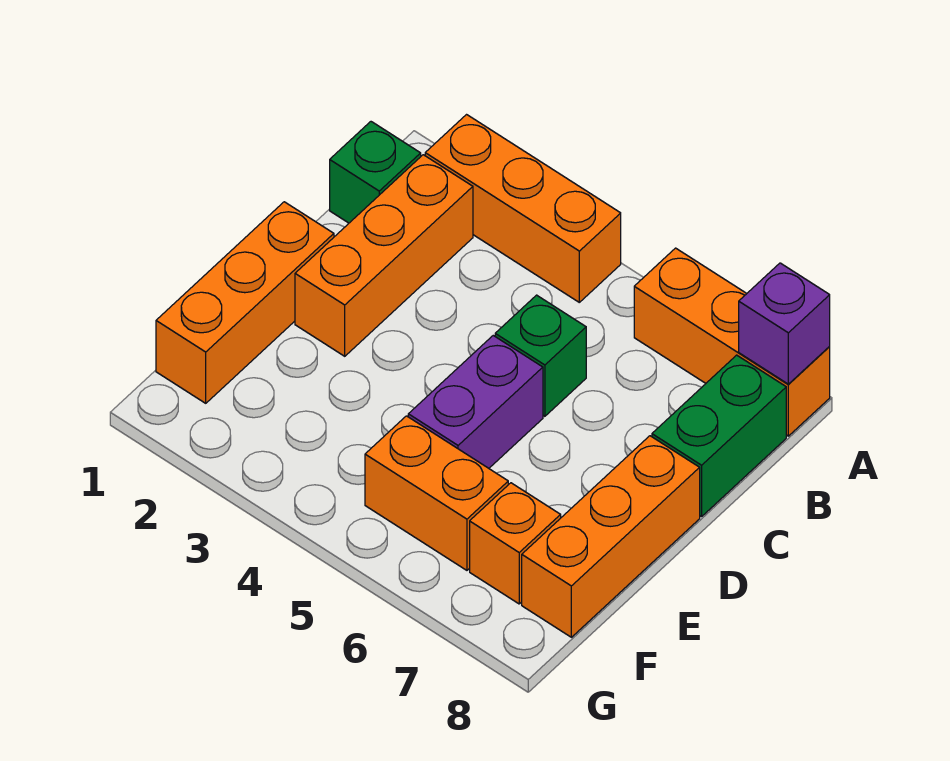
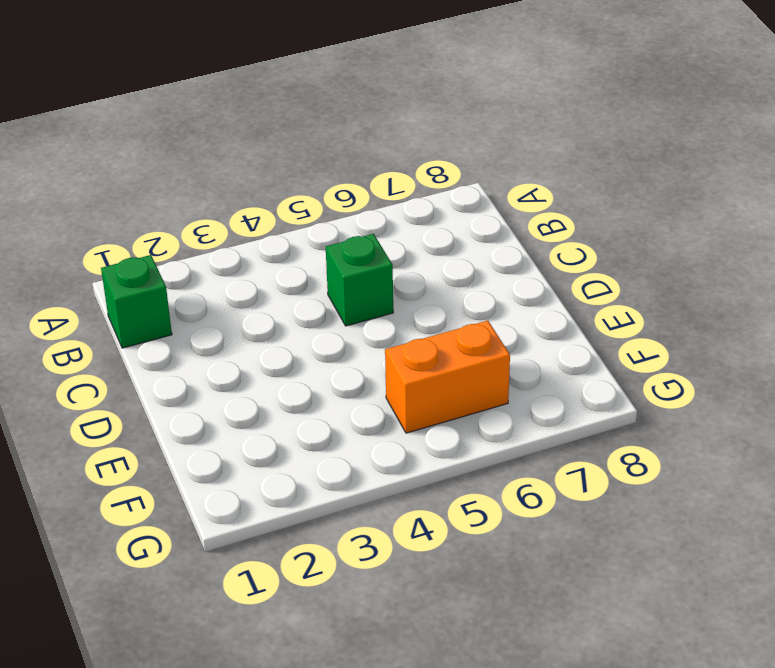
none -> orange 1x3 brick [425,115,621,302]
none -> orange 1x3 brick [634,248,830,436]
none -> orange 1x3 brick [295,155,473,356]

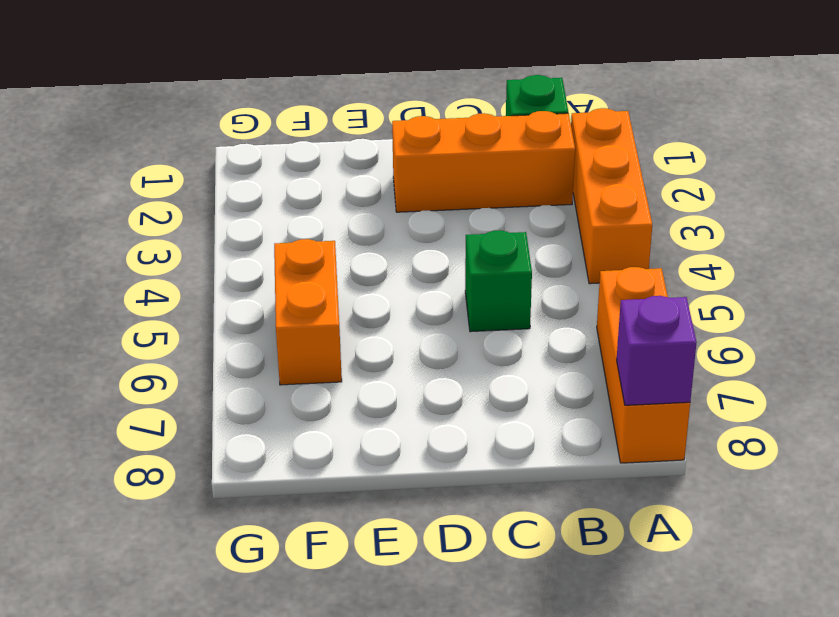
none -> green 1x2 brick [652,355,786,517]
none -> orange 1x3 brick [156,202,334,403]
none -> purple 1x2 brick [408,336,543,468]

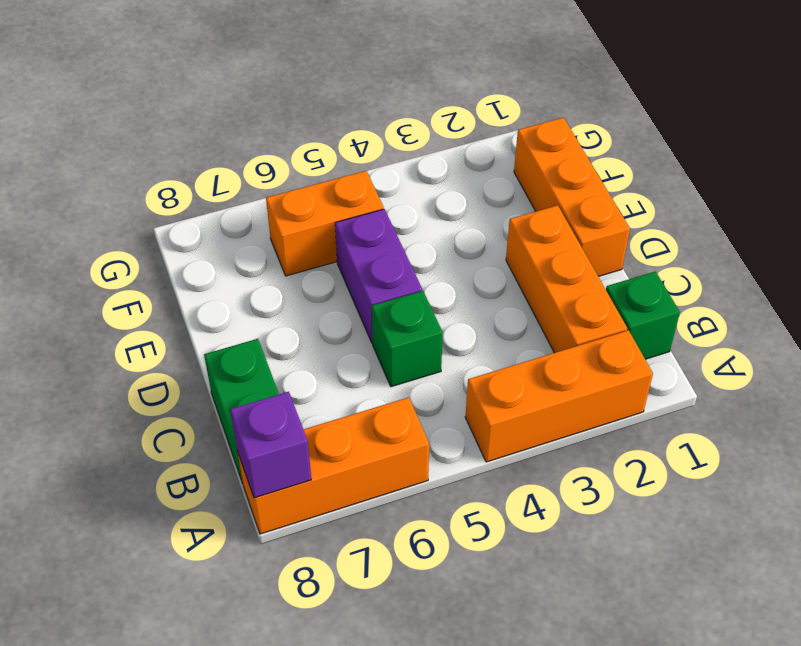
none -> orange 1x3 brick [522,436,700,637]
none -> orange 1x1 brick [470,483,561,604]

